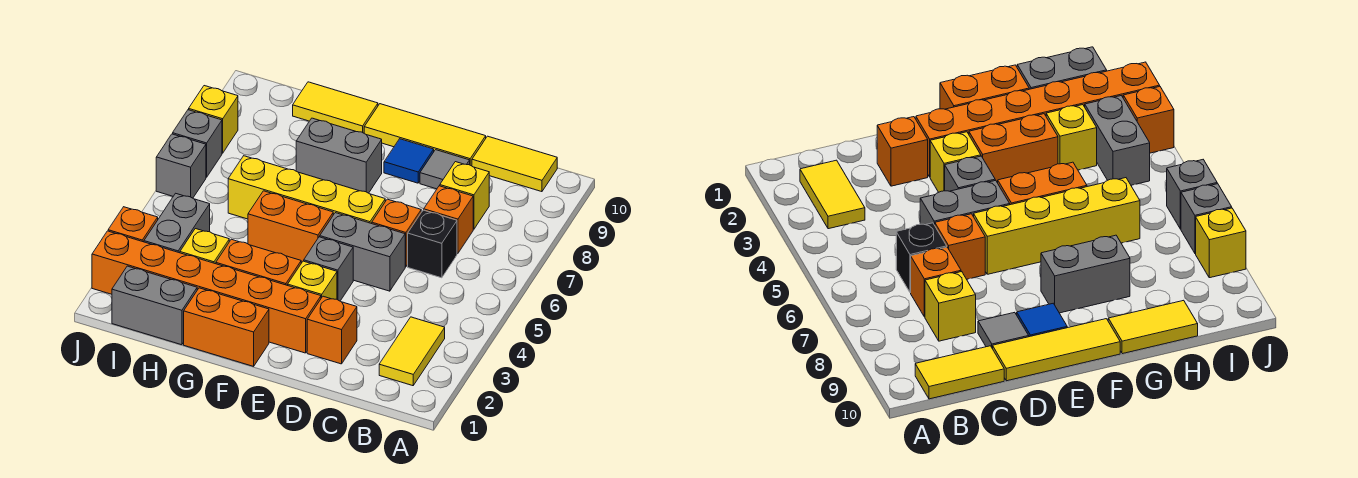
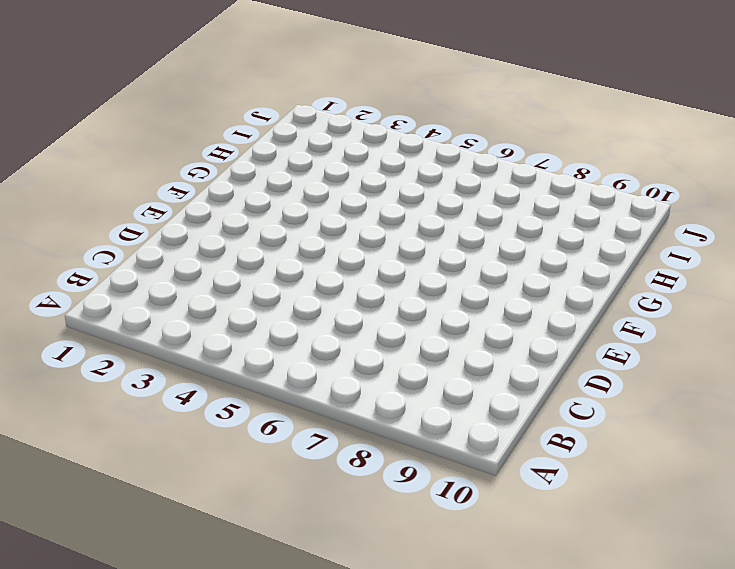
none -> yellow 1x2 tile [379,317,445,386]
none -> yellow 1x2 tile [472,136,557,192]
none -> black 1x1 brick [408,210,457,278]

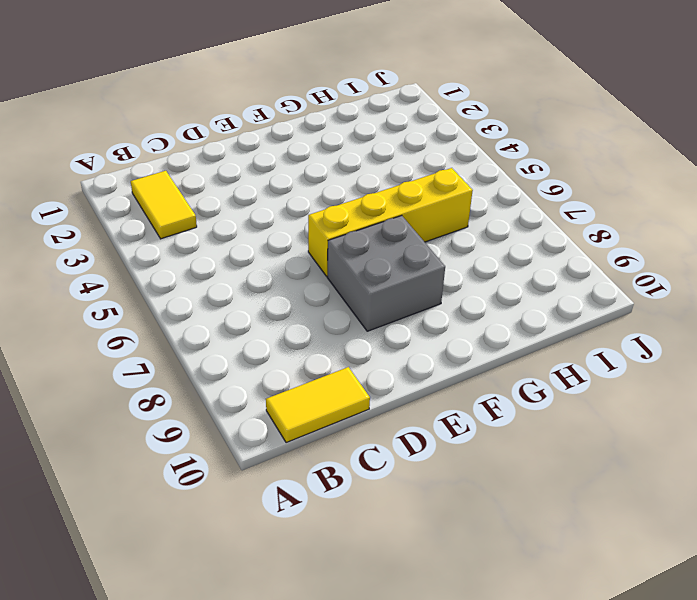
grey 2x2 brick [327,216,445,331] -> grey 1x2 brick [296,118,382,193]
none -> black 1x1 brick [408,210,457,278]
none -> orange 1x1 brick [424,186,473,254]
none -> yellow 1x1 brick [440,162,489,229]

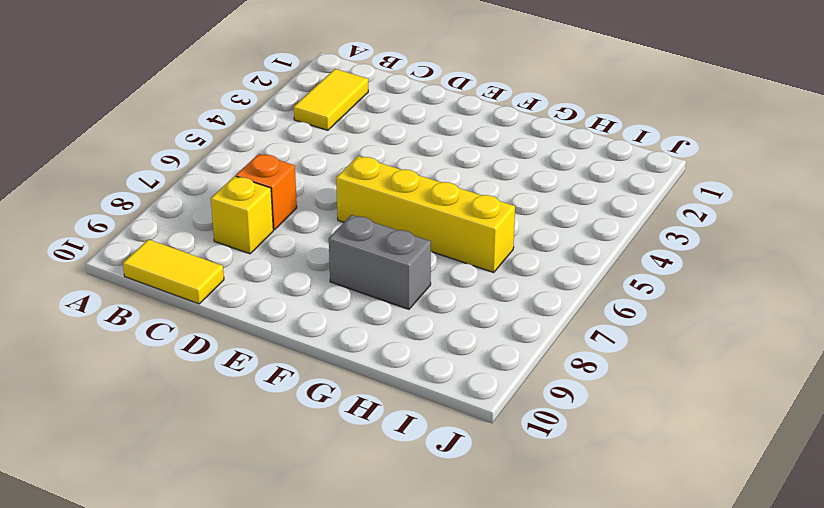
none -> black 1x1 brick [408,210,457,278]
none -> orange 1x1 brick [307,296,357,364]
none -> grey 1x2 brick [320,213,405,291]

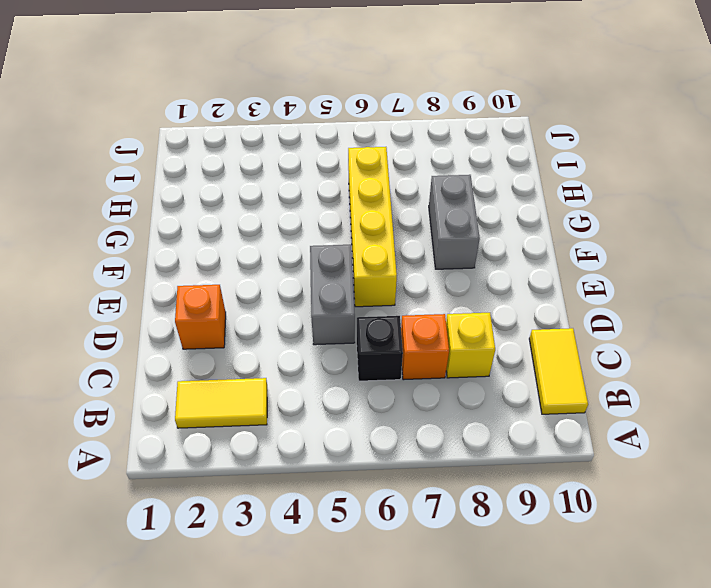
none -> orange 1x1 brick [372,199,421,267]
none -> grey 1x1 tile [420,150,470,189]
none -> yellow 1x3 tile [364,104,486,166]

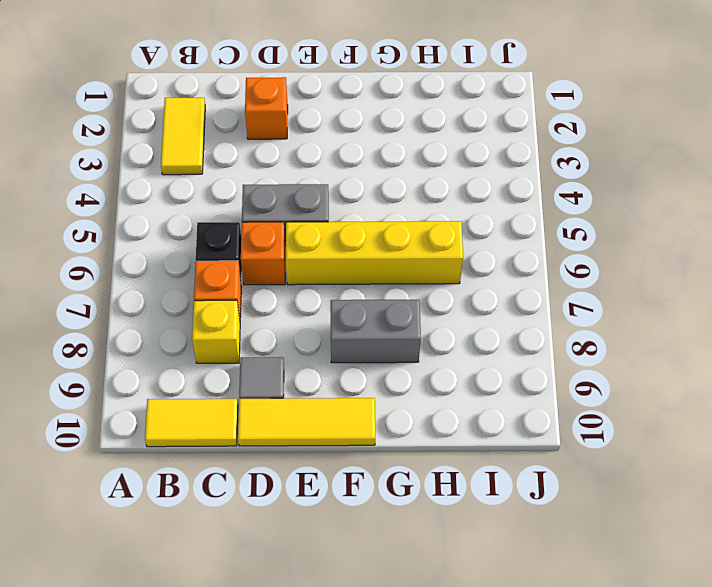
none -> orange 1x6 brick [92,231,321,353]
none -> yellow 1x1 brick [288,261,337,299]
none -> grey 1x1 brick [304,237,353,301]

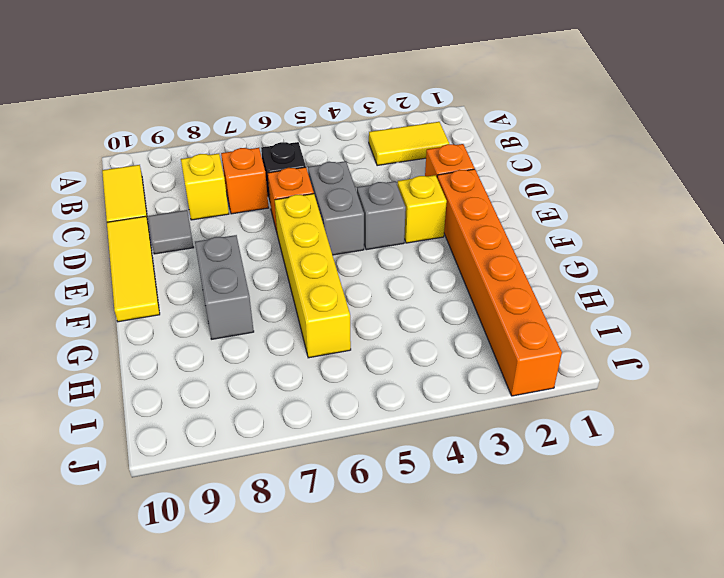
none -> blue 1x1 tile [384,139,434,183]
none -> orange 1x2 brick [184,288,269,366]
none -> orange 1x2 brick [216,239,301,285]

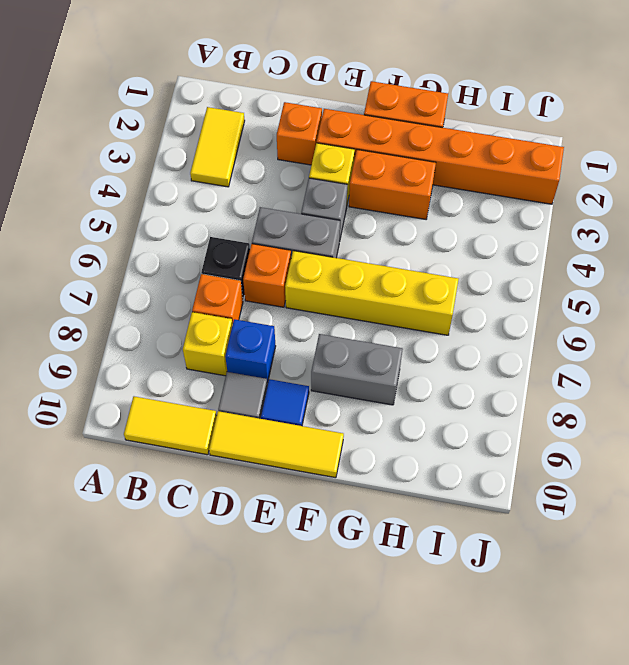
blue 1x1 brick [225,319,276,383] -> none
none -> orange 1x2 brick [248,191,333,263]
none -> yellow 1x2 tile [293,82,378,133]
none -> grey 1x2 brick [112,266,197,345]

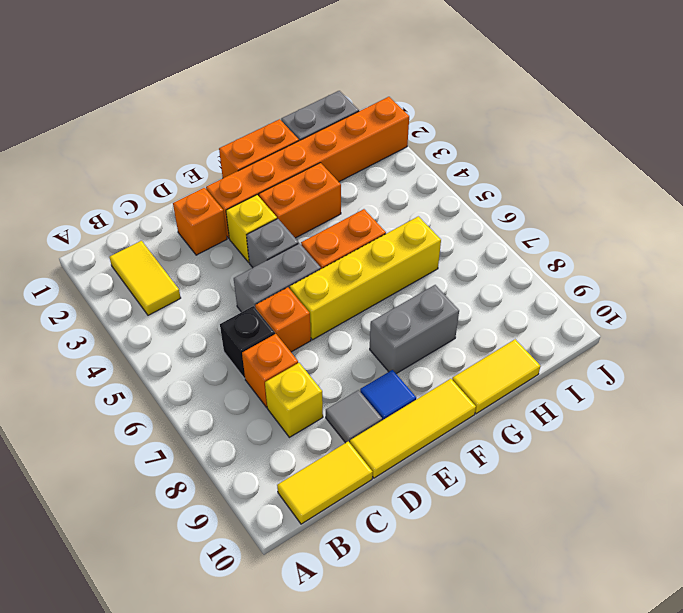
none -> yellow 1x1 brick [180,229,229,264]
none -> grey 1x2 brick [144,193,210,253]
none -> orange 1x1 brick [108,207,158,242]

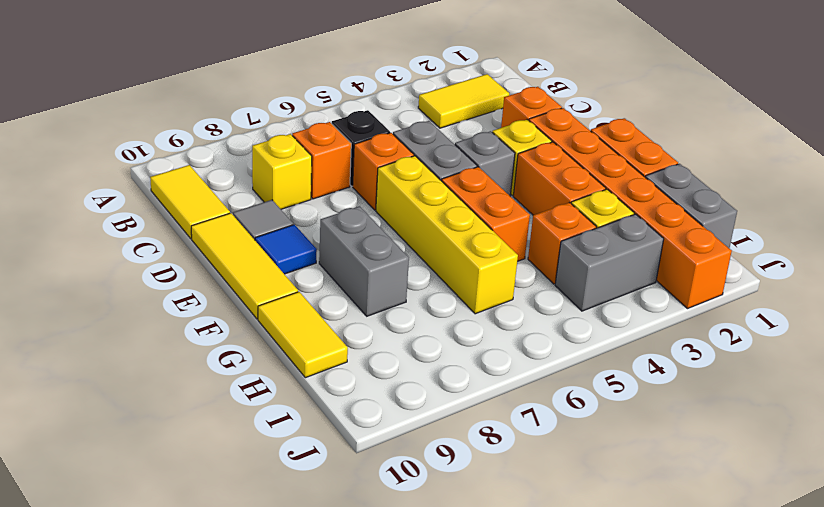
orange 1x1 brick [528,203,596,284] -> orange 1x1 brick moved to [108,207,158,242]
none -> grey 1x1 brick [156,134,206,198]
none -> grey 1x1 brick [173,110,222,177]
none -> yellow 1x1 brick [189,86,238,153]

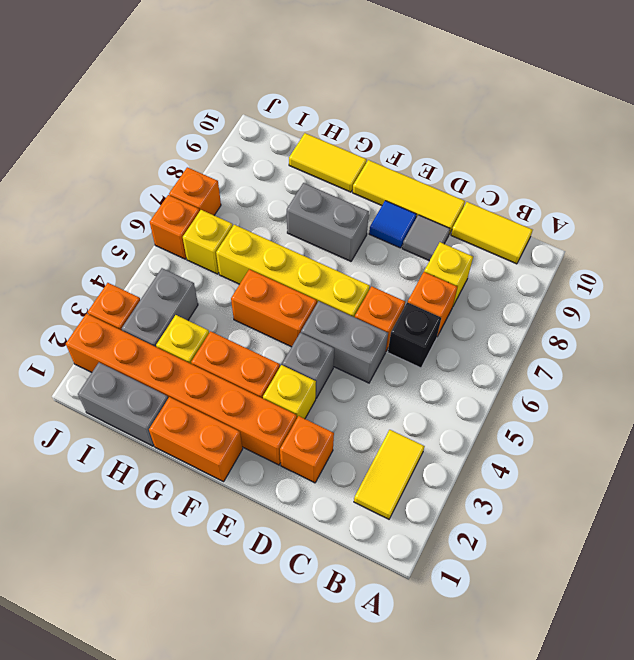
yellow 1x1 brick [183,210,233,274] -> yellow 1x1 brick moved to [189,86,238,153]
orange 1x1 brick [150,195,200,259] -> grey 1x1 brick [156,134,206,198]
orange 1x1 brick [169,167,221,215] -> grey 1x1 brick [173,110,222,177]

